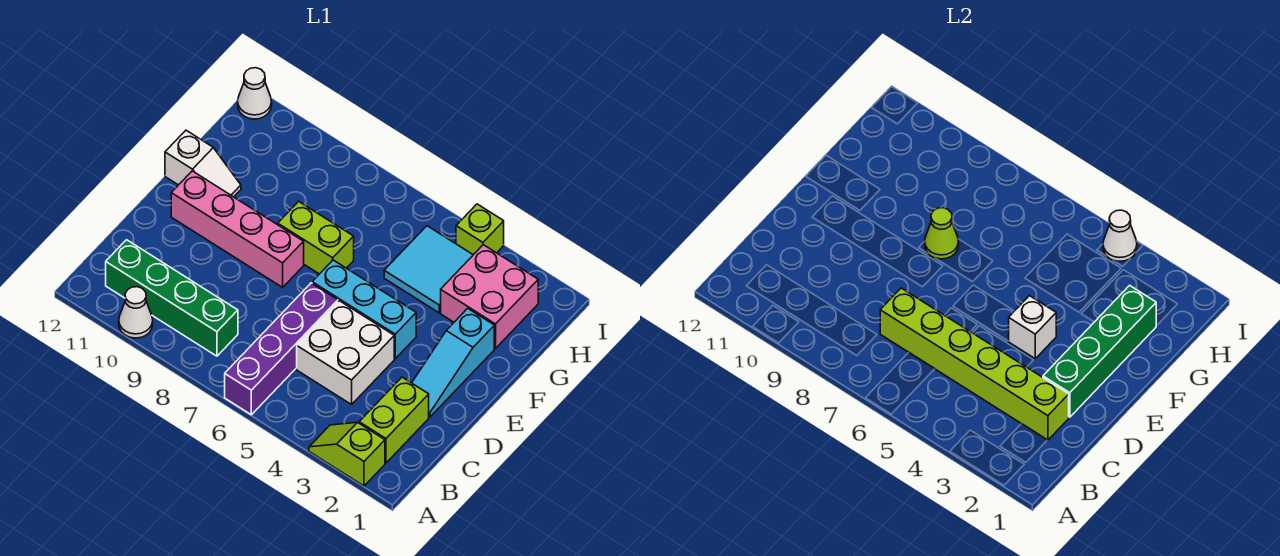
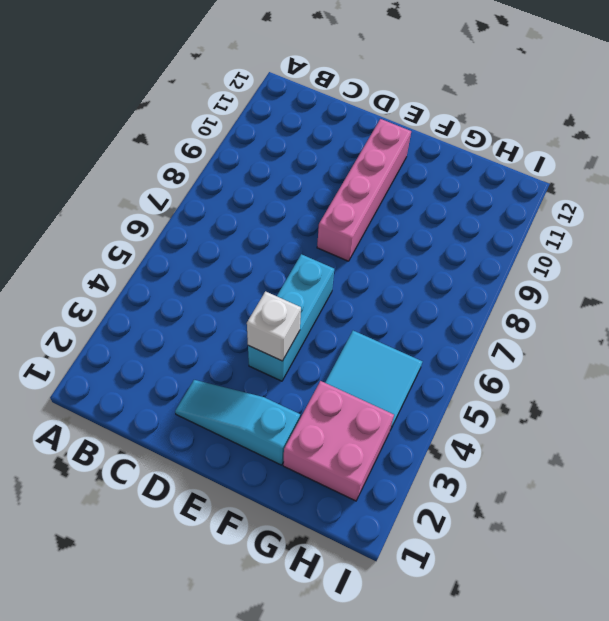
none -> lime 1x2 slope [309,422,385,486]
none -> purple 1x4 brick [225,283,338,415]
none -> white 1x1 cone [119,287,153,338]

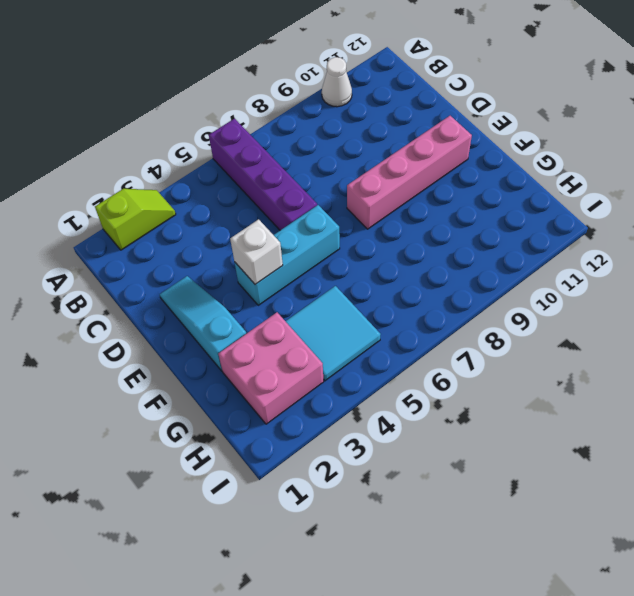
none -> lime 1x2 brick [359,377,429,463]
none -> green 1x4 brick [106,240,238,356]
none -> white 2x2 brick [297,301,394,405]

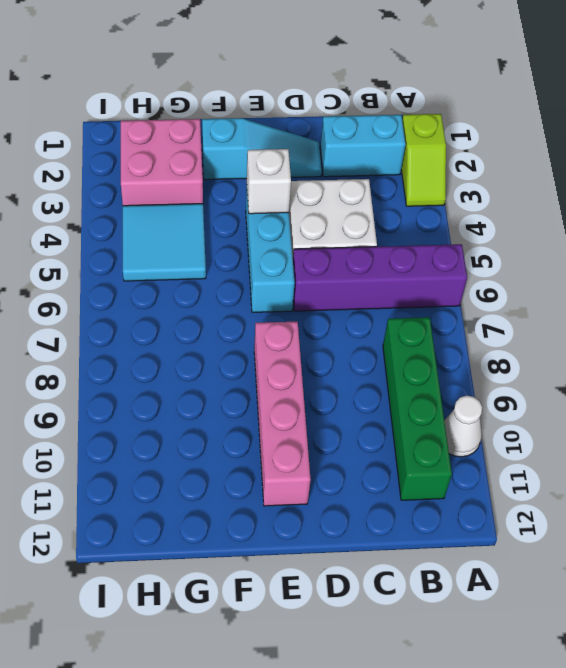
cyan 1x2 brick [320,115,405,177] -> lime 1x2 brick [359,377,429,463]
none -> lime 1x2 brick [278,201,354,274]
none -> white 1x2 slope [165,130,241,197]
none -> lime 1x1 brick [456,204,504,255]

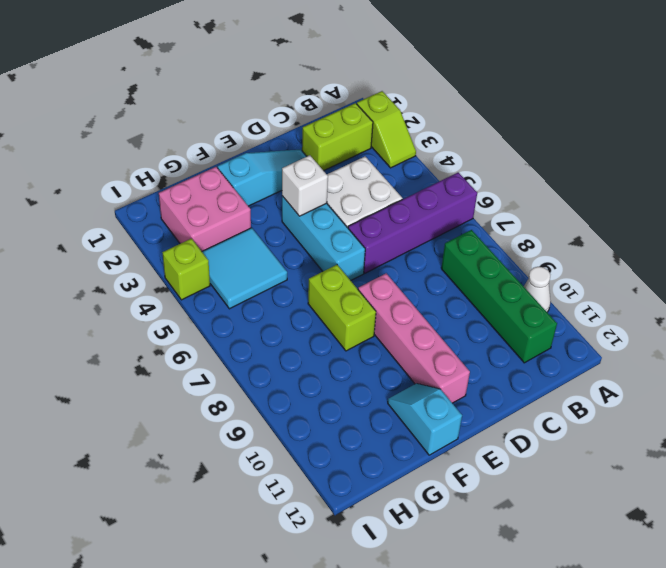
cyan 1x2 slope [388,383,462,455] -> white 1x2 slope [165,130,241,197]
none -> white 1x1 cone [238,68,272,119]
none -> lime 1x6 brick [880,288,1069,440]
none -> green 1x4 brick [1043,285,1156,417]

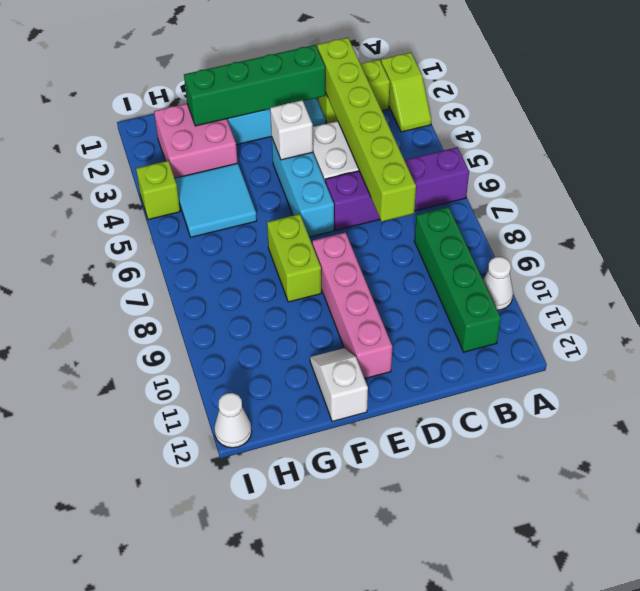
none -> lime 1x1 cone [925,208,959,259]
none -> white 1x1 cone [1103,210,1137,261]

